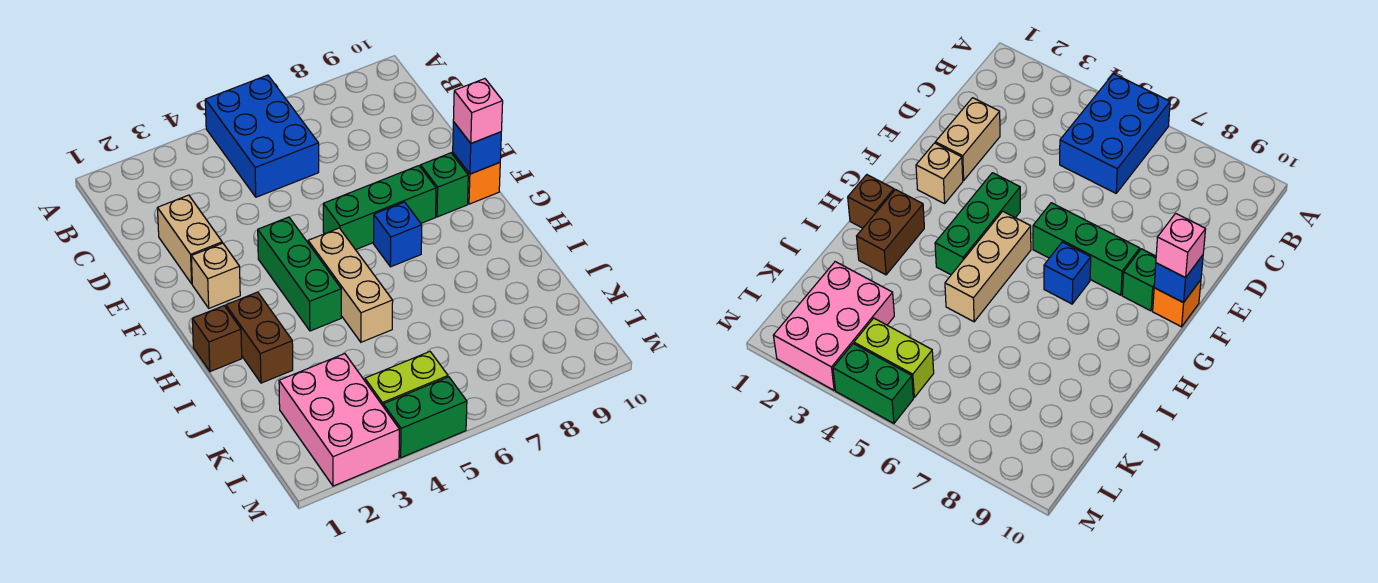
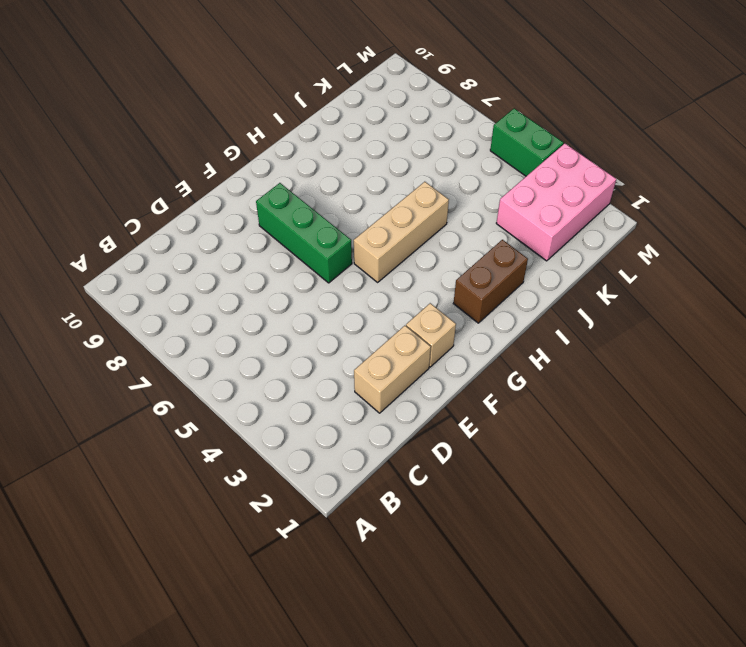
none -> blue 2x3 brick [205,75,319,197]
none -> green 1x3 brick [258,217,341,331]
none -> green 1x1 brick [421,153,468,217]

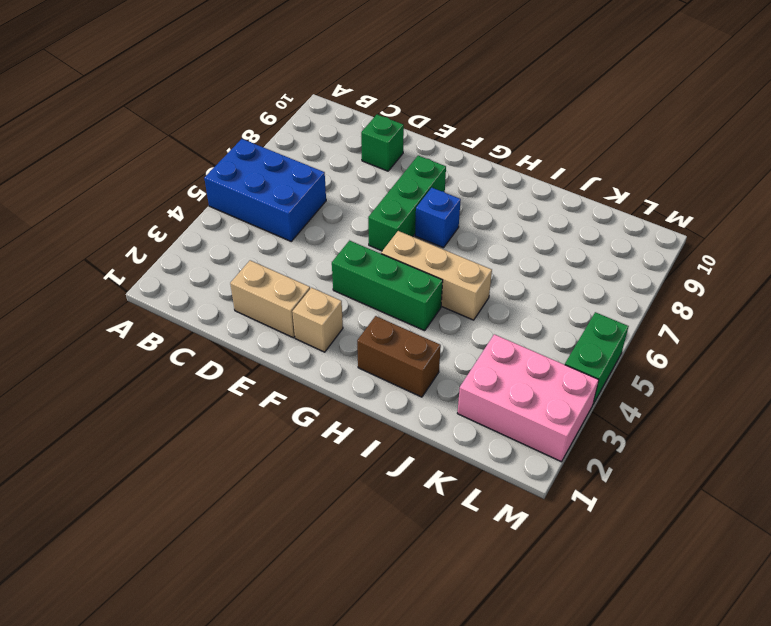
green 1x1 brick [361,115,404,171] -> green 1x1 brick moved to [421,153,468,217]
none -> orange 1x1 brick [453,153,500,204]
none -> brown 1x1 brick [192,306,242,372]
none -> lime 1x2 brick [365,352,448,406]

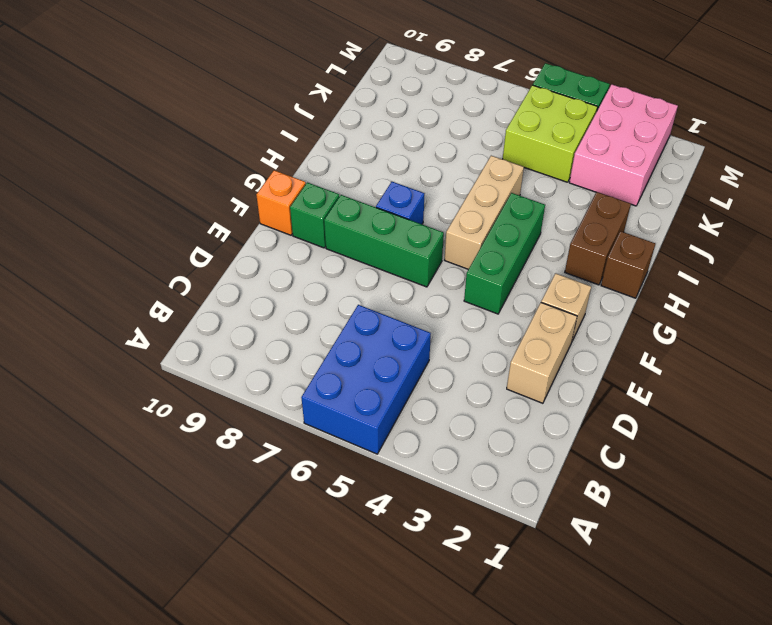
lime 2x2 brick [503,85,598,182] -> lime 1x2 brick [365,352,448,406]
none -> blue 1x1 brick [453,122,501,174]
none -> pink 1x1 brick [453,79,503,143]

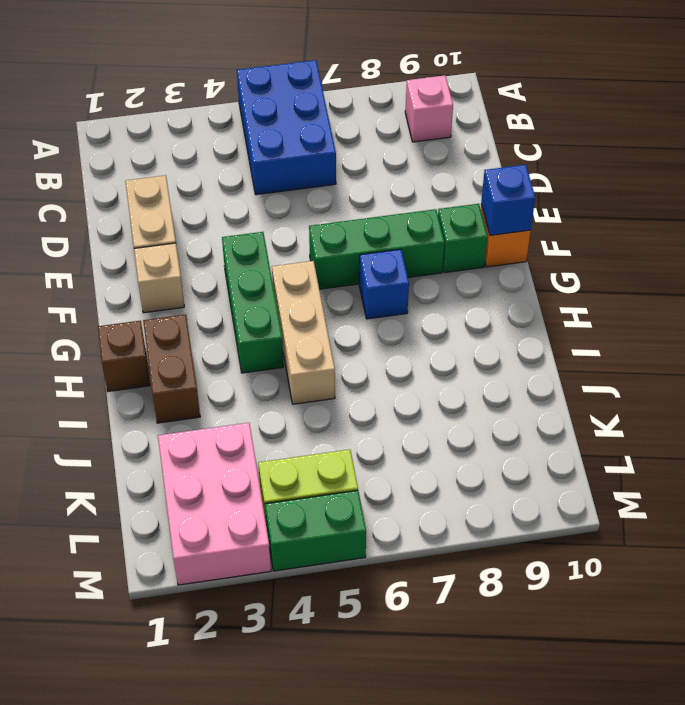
pink 1x1 brick [405,75,453,142] -> pink 1x1 brick moved to [453,79,503,143]

